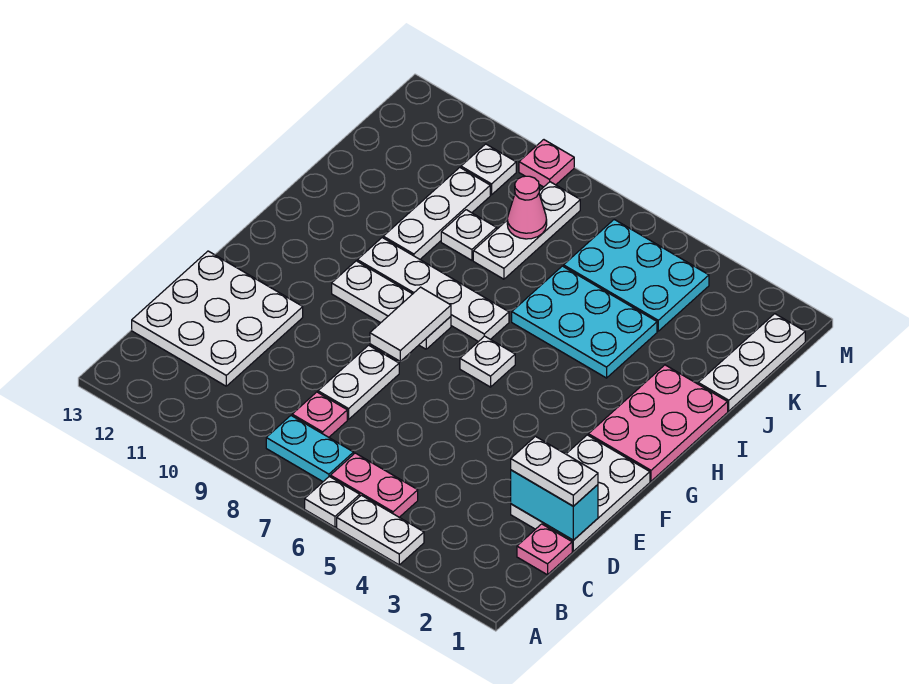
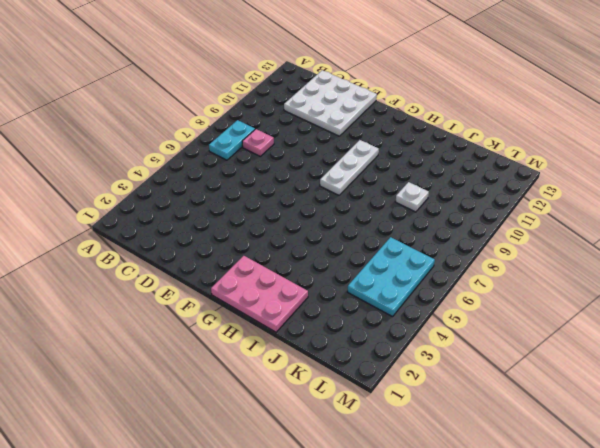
none -> white 1x2 plate [337,495,424,565]
none -> white 1x1 plate [305,476,360,527]
none -> pink 1x2 plate [330,453,418,517]

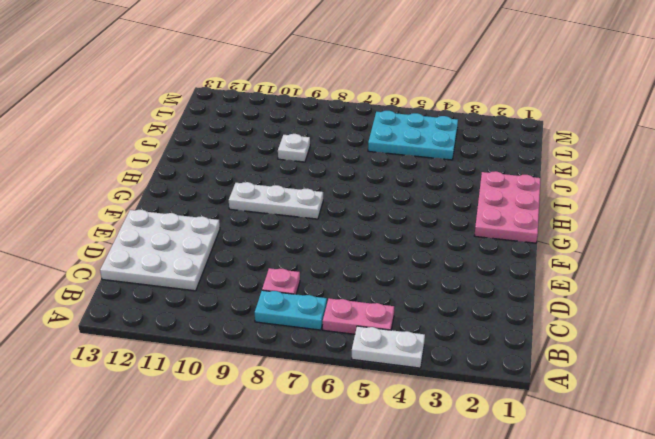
none -> white 1x1 plate [305,476,360,527]
none -> pink 1x1 plate [517,524,572,575]
none -> white 2x3 plate [511,435,650,551]

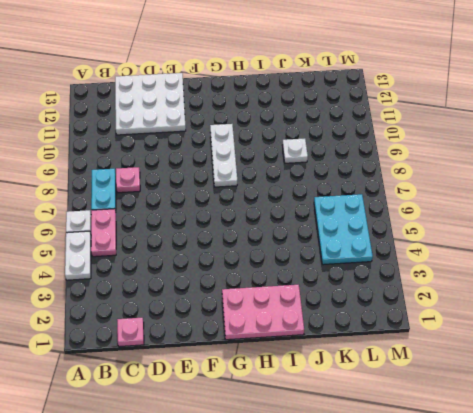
none -> white 2x3 plate [511,435,650,551]
none -> white 1x2 plate [318,345,399,419]
none -> white 1x1 plate [460,336,515,387]

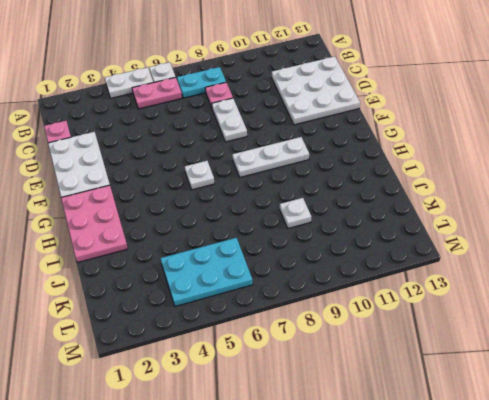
none -> white 1x4 plate [357,238,509,342]
none -> cyan 2x3 plate [512,266,657,378]
none -> white 1x3 plate [383,167,490,259]

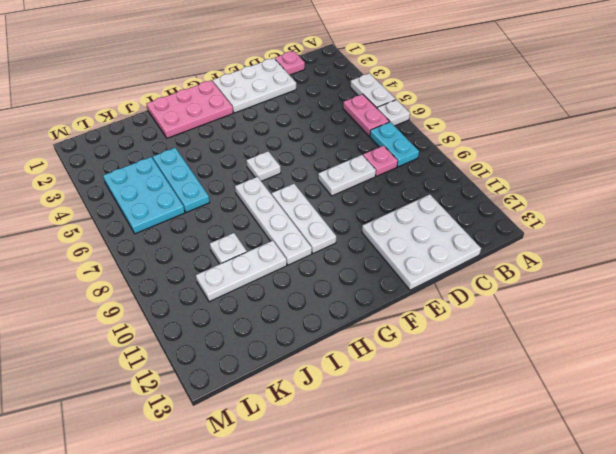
cyan 1x3 plate [153,148,210,212] -> cyan 2x3 plate [512,266,657,378]
none -> white 1x3 plate [698,314,805,411]
none -> white 1x3 plate [473,182,580,279]
none -> white 1x1 plate [461,144,516,195]

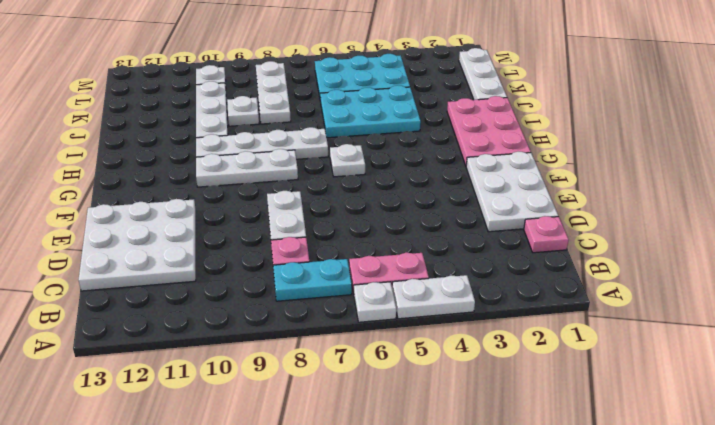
none -> pink 1x1 plate [519,140,574,187]
none -> cyan 1x2 brick [511,470,598,540]
none -> white 1x2 tile [370,287,451,361]

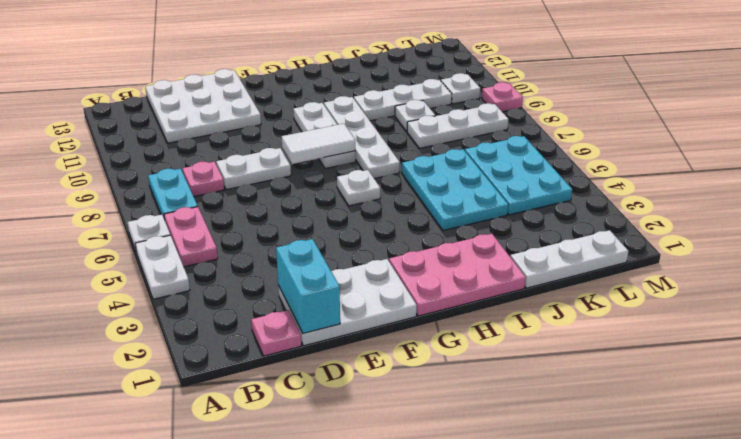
none -> pink 1x1 cone [507,176,547,239]
none -> white 1x2 plate [511,437,598,506]

